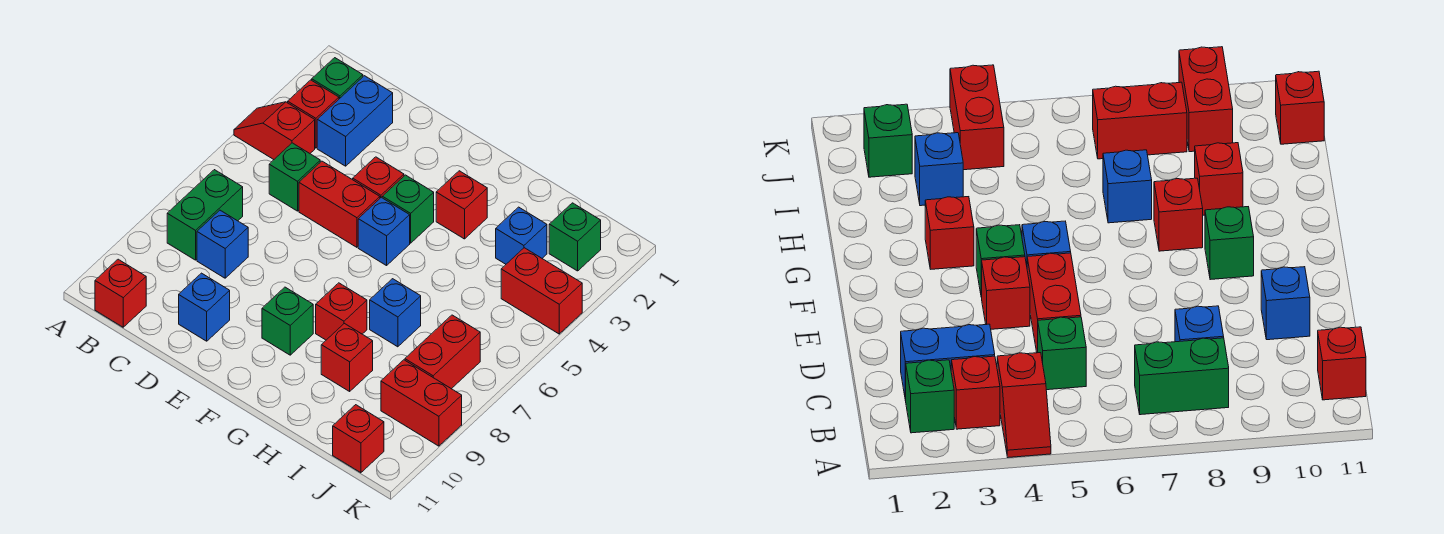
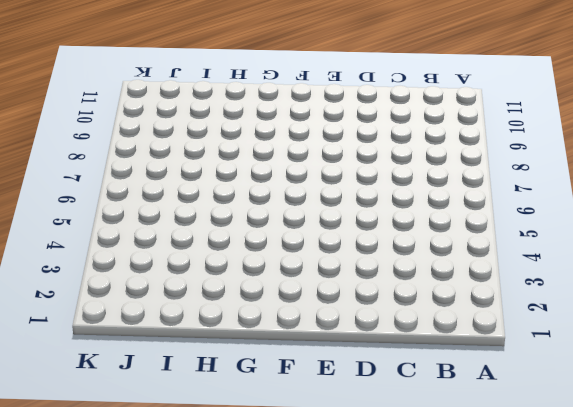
none -> red 1x2 slope [234,102,315,159]
none -> green 1x1 brick [312,58,363,99]
none -> red 1x1 brick [288,80,339,148]

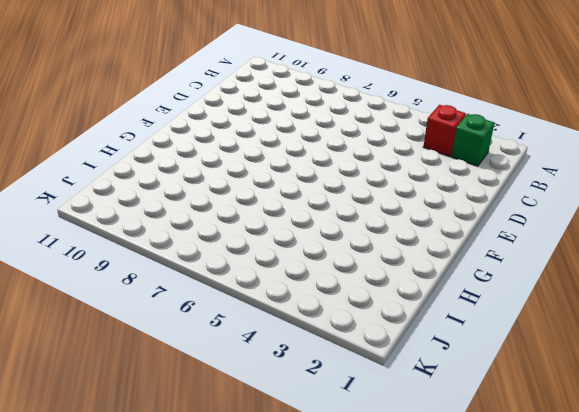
none -> red 1x2 slope [234,102,315,159]
none -> green 1x2 brick [167,170,243,260]
none -> red 1x1 brick [95,259,146,327]

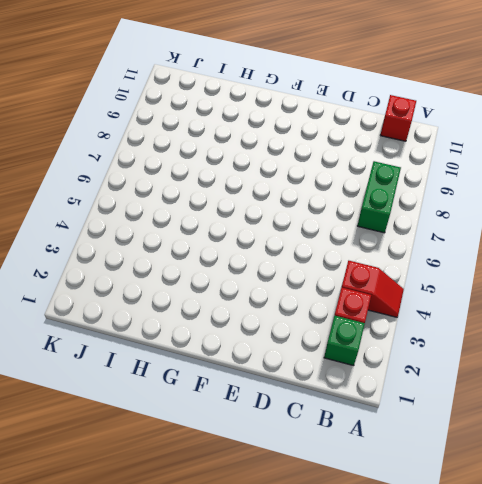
none -> blue 1x2 brick [317,76,393,166]
none -> green 1x1 brick [269,143,320,211]
none -> blue 1x1 brick [197,210,248,278]

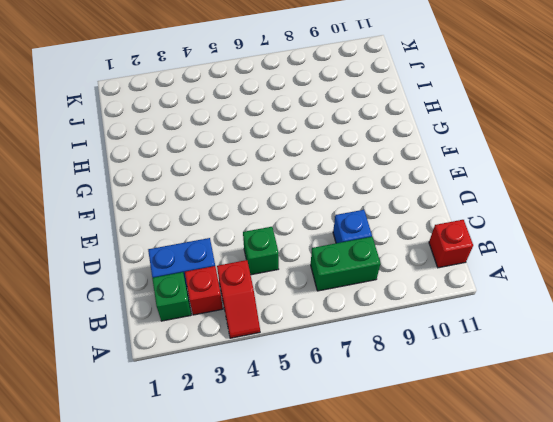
none -> red 1x2 brick [299,161,380,247]
none -> blue 1x1 brick [179,273,230,341]
none -> red 1x1 brick [353,157,404,198]

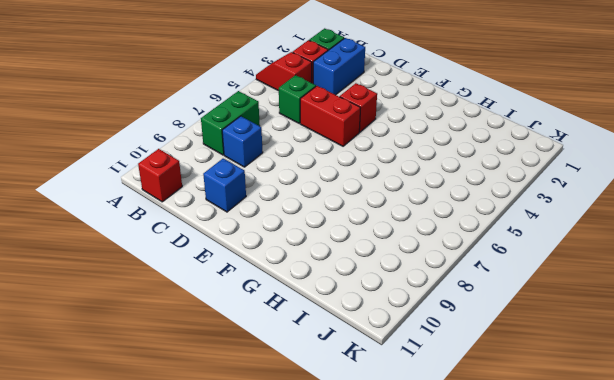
none -> green 1x1 brick [382,175,434,243]
none -> blue 1x1 brick [358,197,410,266]
none -> green 1x1 brick [262,287,313,355]

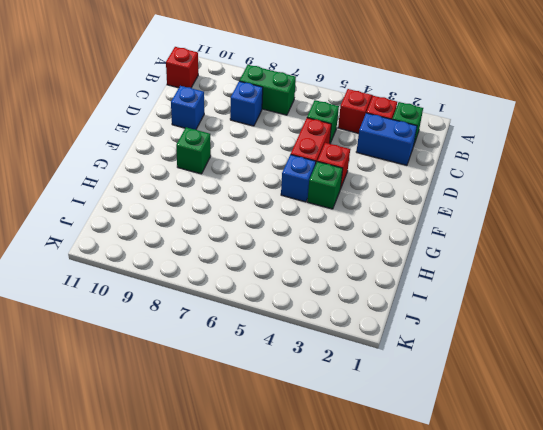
none -> red 1x1 brick [436,171,487,239]
none -> red 1x1 brick [316,283,367,340]
none -> blue 1x1 brick [370,279,421,347]

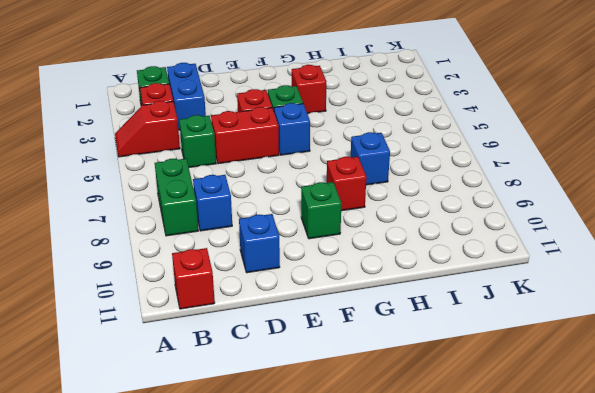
none -> red 1x1 brick [321,324,373,391]
none -> blue 1x1 brick [496,207,547,264]
none -> green 1x1 brick [549,203,601,271]

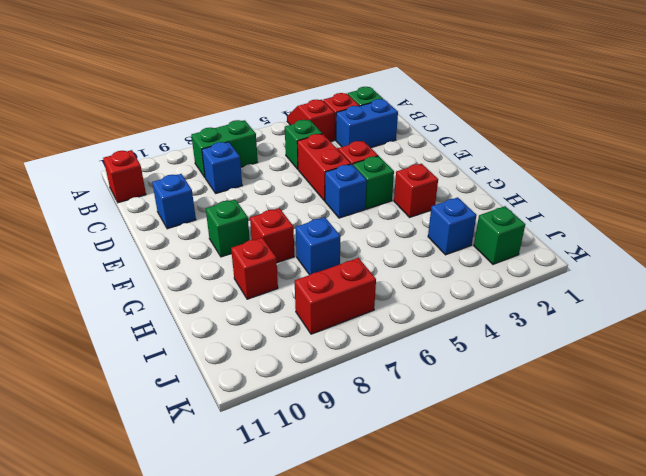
none -> red 1x2 brick [501,248,582,334]
none -> red 1x2 brick [381,360,462,446]
none -> red 1x1 brick [333,405,384,473]

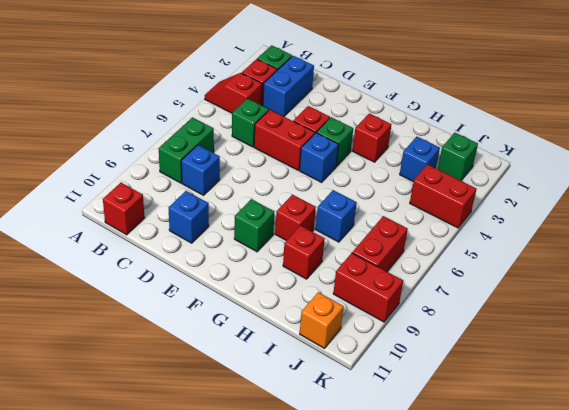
orange 1x1 brick [300,292,344,348] -> red 1x1 brick [333,405,384,473]

